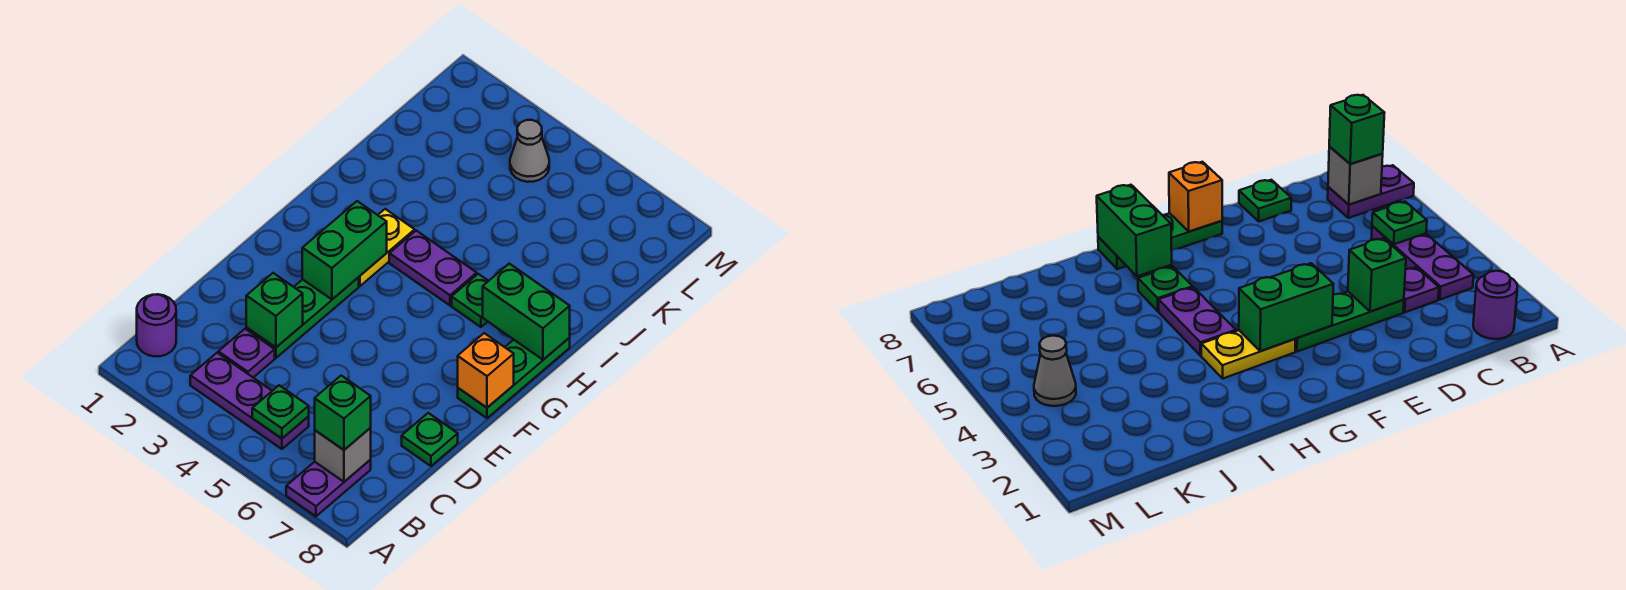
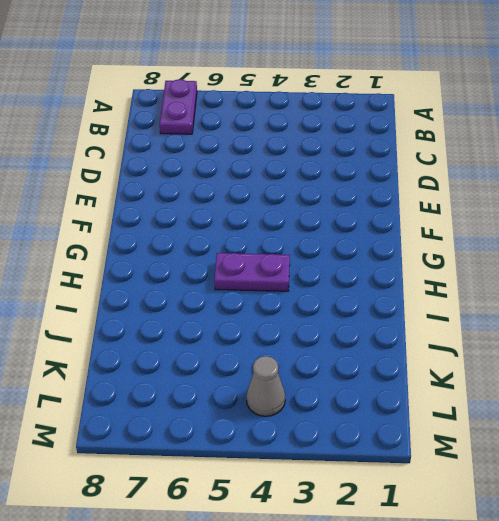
none -> purple 1x1 round brick [137,294,176,356]
none -> purple 1x3 plate [190,353,309,449]
none -> purple 1x1 plate [218,329,275,377]

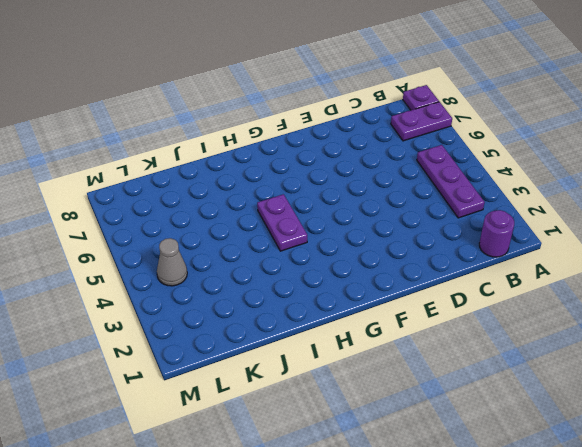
purple 1x1 plate [403,85,439,110] -> purple 1x1 plate moved to [218,329,275,377]
none -> green 1x3 plate [246,277,359,358]
none -> green 1x1 plate [402,413,458,466]
none -> green 1x3 plate [458,338,570,418]

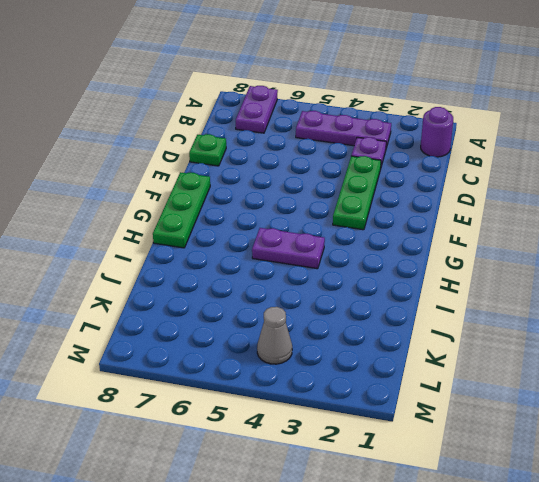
none -> yellow 1x2 plate [359,209,415,286]
none -> green 1x1 plate [452,274,488,327]
none -> green 1x1 plate [252,385,309,439]

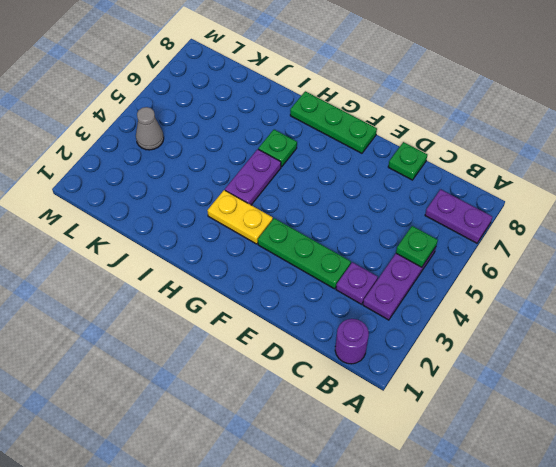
none -> grey 1x1 brick [315,428,371,482]
none -> green 1x1 brick [246,273,303,347]
none -> green 1x2 brick [302,201,387,299]

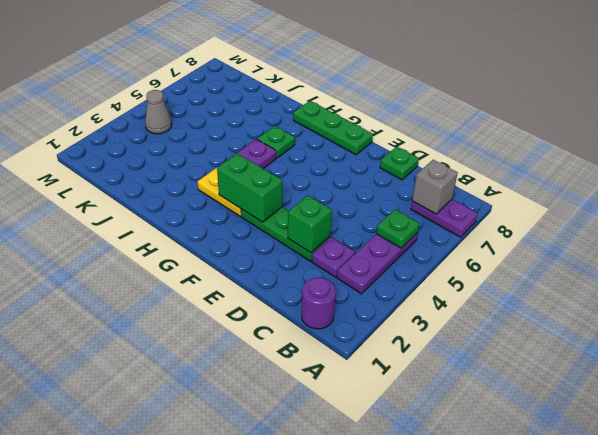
none -> orange 1x1 brick [458,333,514,408]
none -> green 1x2 brick [483,264,570,360]
none -> green 1x1 brick [315,376,371,450]

